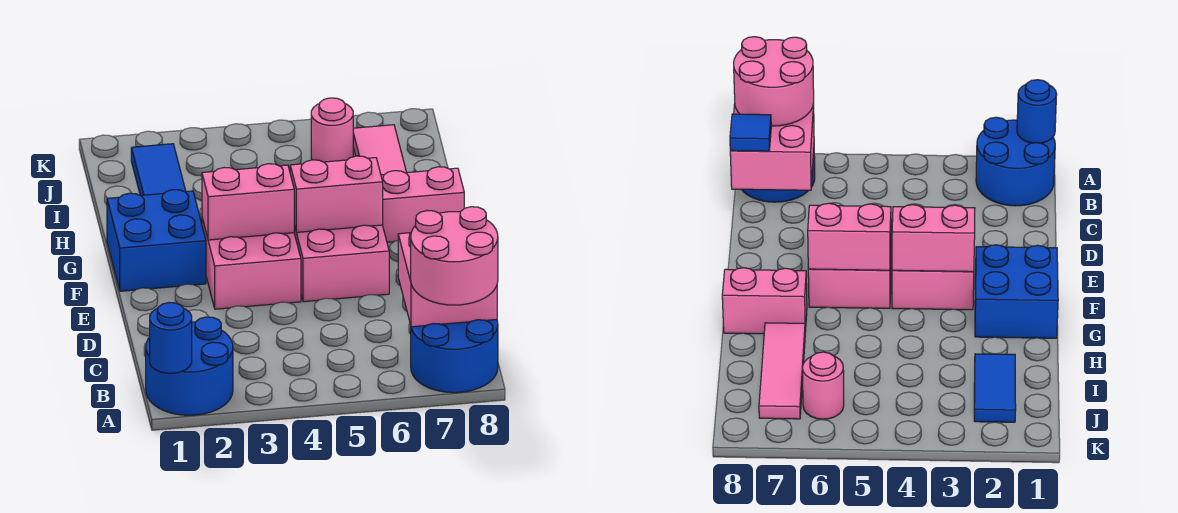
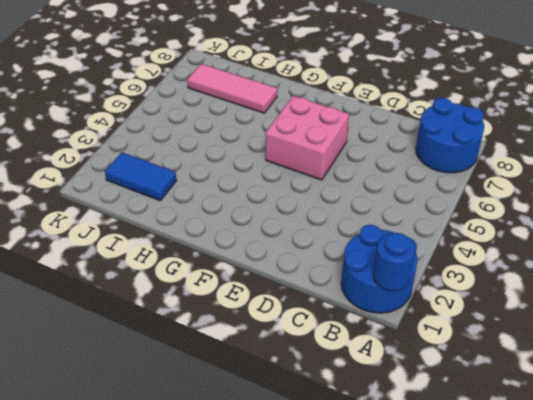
none -> pink 2x2 brick [202,219,301,309]
none -> blue 2x2 brick [107,190,206,291]
none -> pink 1x2 brick [381,167,464,242]

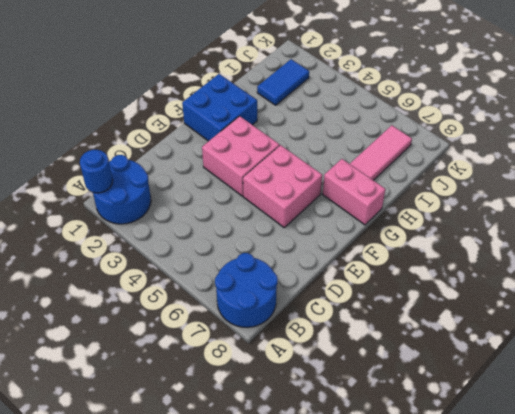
none -> pink 1x1 round brick [311,98,353,162]
none -> pink 2x2 brick [398,233,497,327]
none -> pink 1x2 brick [202,164,294,240]

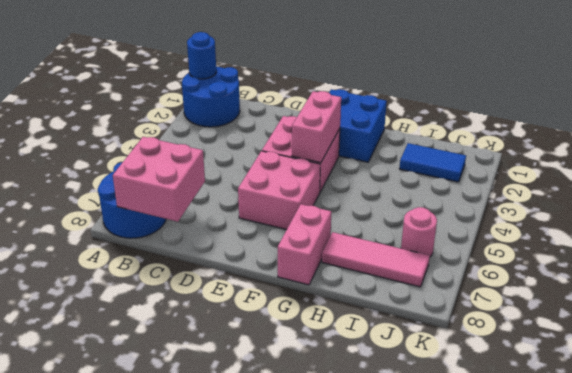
none -> pink 1x2 brick [290,156,383,232]
none -> pink 2x2 round brick [411,207,498,305]
none -> blue 1x1 tile [730,114,771,151]

